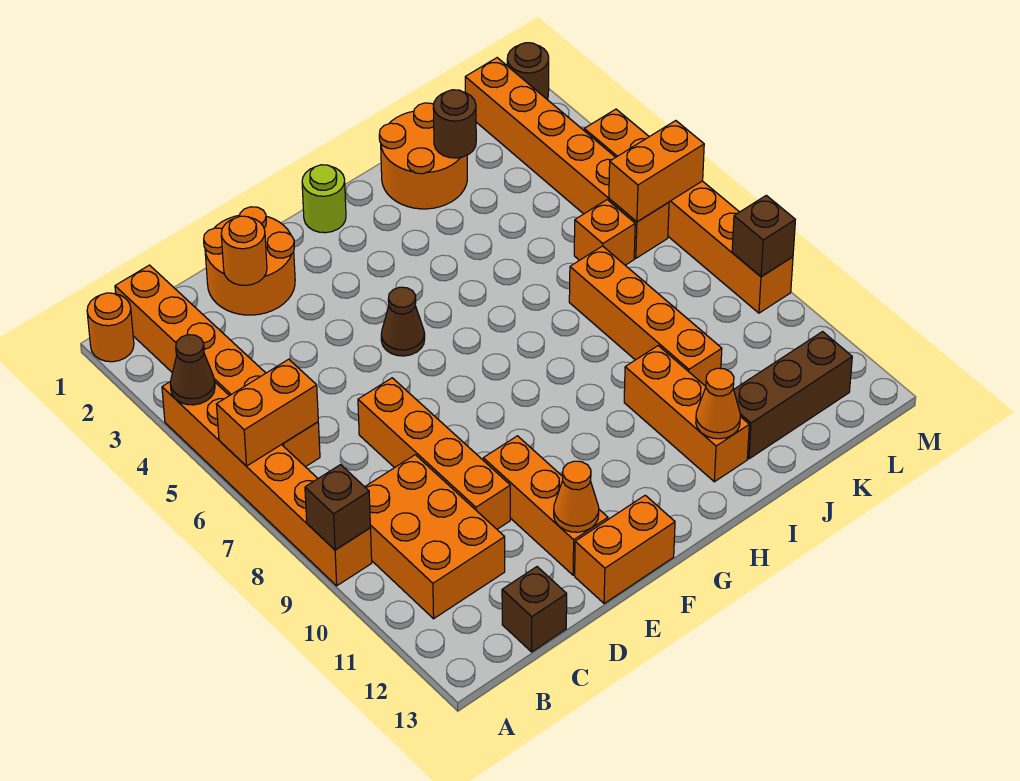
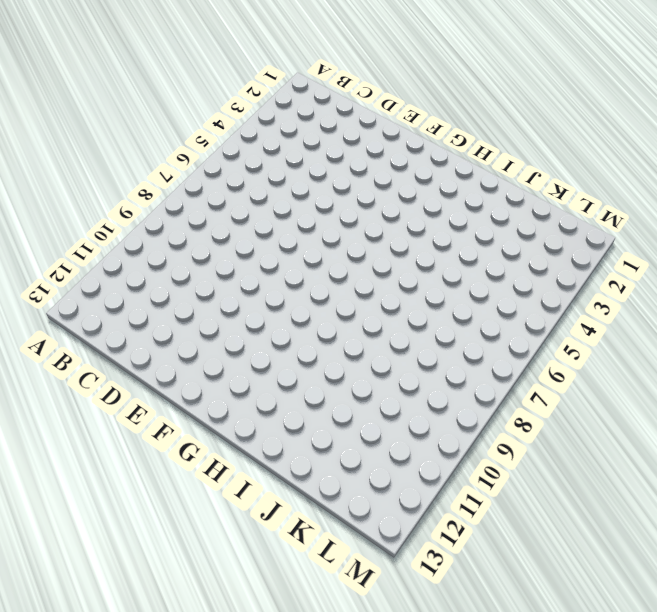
none -> orange 1x1 round brick [87,293,134,362]
none -> orange 1x6 brick [162,381,372,586]
none -> orange 1x6 brick [115,265,320,467]

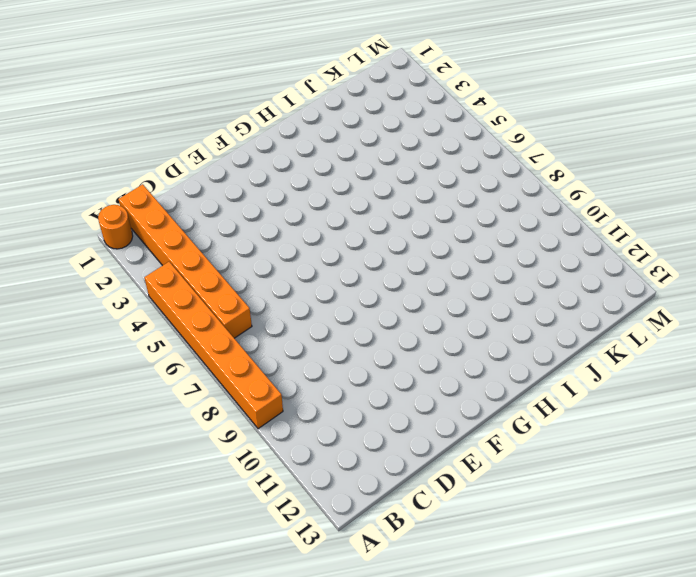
none -> orange 2x3 brick [365,455,505,619]
none -> brown 1x1 brick [502,567,567,652]
none -> orange 2x2 round brick [204,207,295,315]

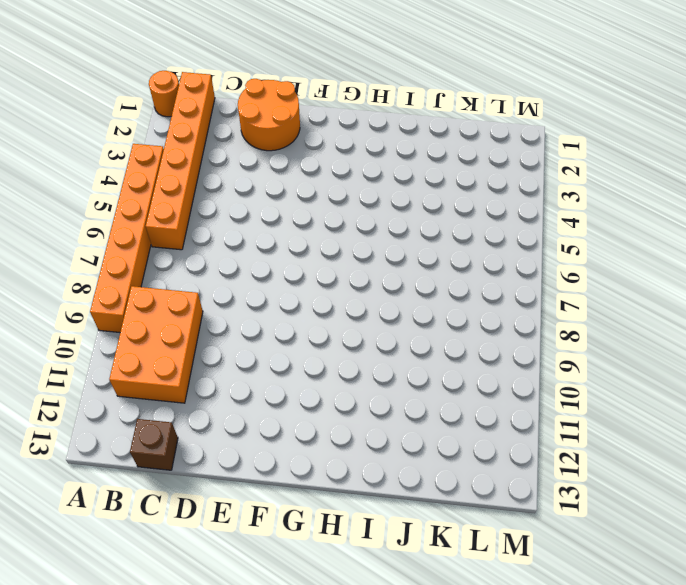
none -> orange 1x4 brick [358,378,510,529]
none -> orange 1x3 brick [483,436,608,575]
none -> orange 1x2 brick [575,495,675,604]

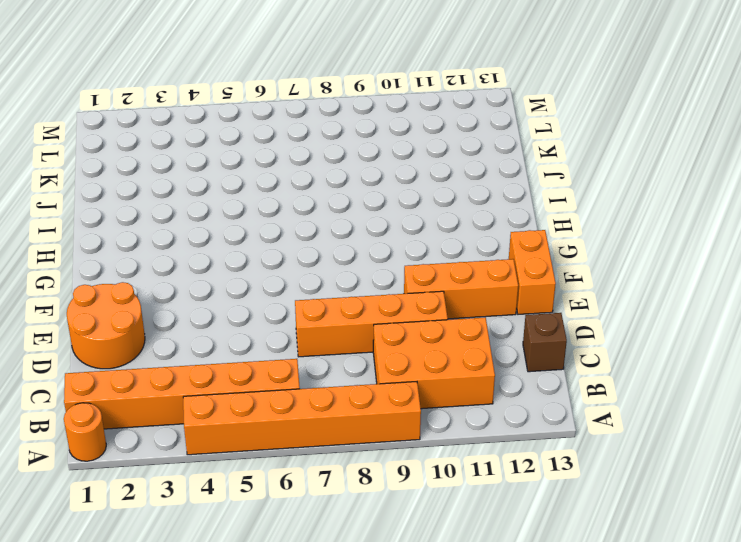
none -> brown 1x1 cone [381,287,425,356]
none -> lime 1x1 round brick [302,165,346,233]
none -> orange 2x2 round brick [379,103,467,209]

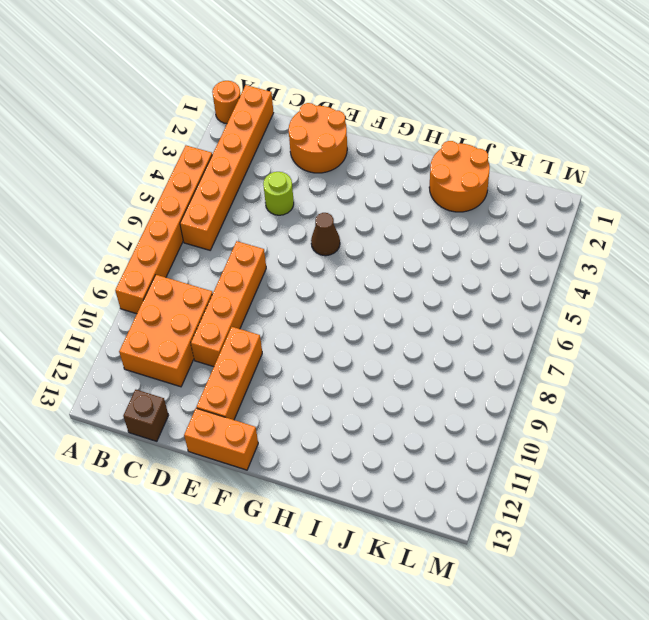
lime 1x1 round brick [263,172,294,215] -> lime 1x1 round brick moved to [302,165,346,233]
none -> orange 1x3 brick [624,346,749,482]
none -> orange 1x4 brick [569,246,722,386]
none -> brown 1x3 brick [734,332,852,459]

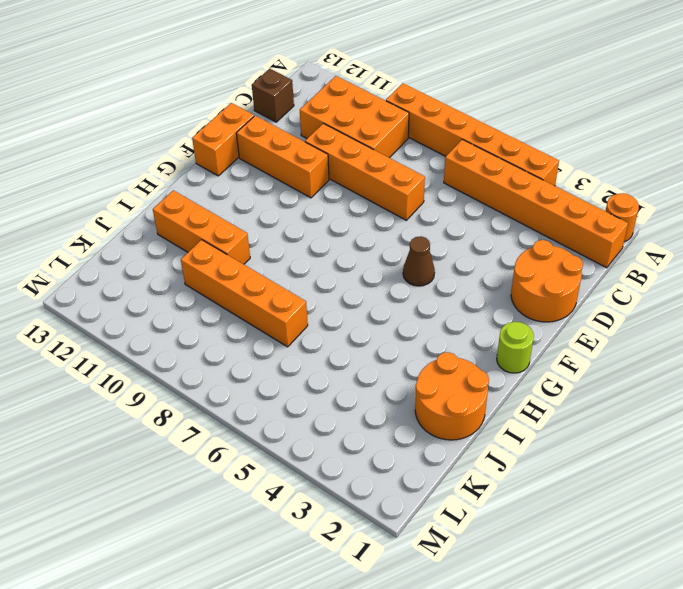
none -> brown 1x3 brick [734,332,852,459]
none -> orange 1x1 brick [574,200,635,265]
none -> orange 1x6 brick [465,58,669,258]

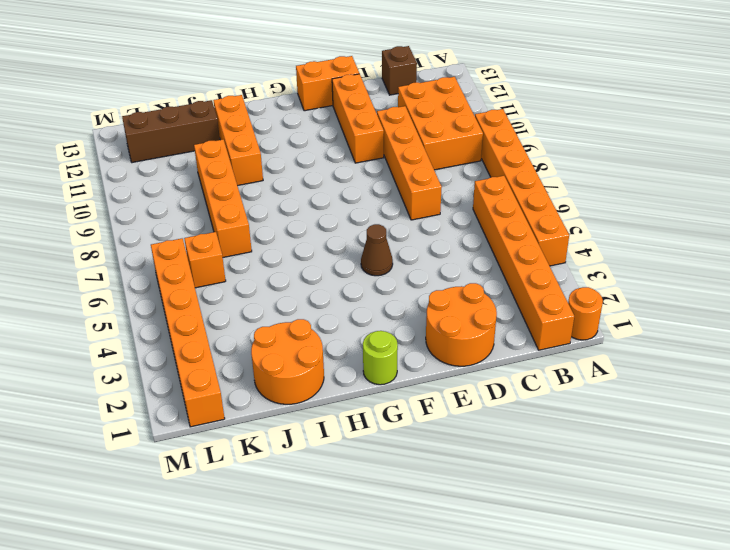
none -> brown 1x1 round brick [507,43,549,99]
none -> orange 1x6 brick [584,109,793,313]
none -> brown 1x1 cone [170,335,215,405]

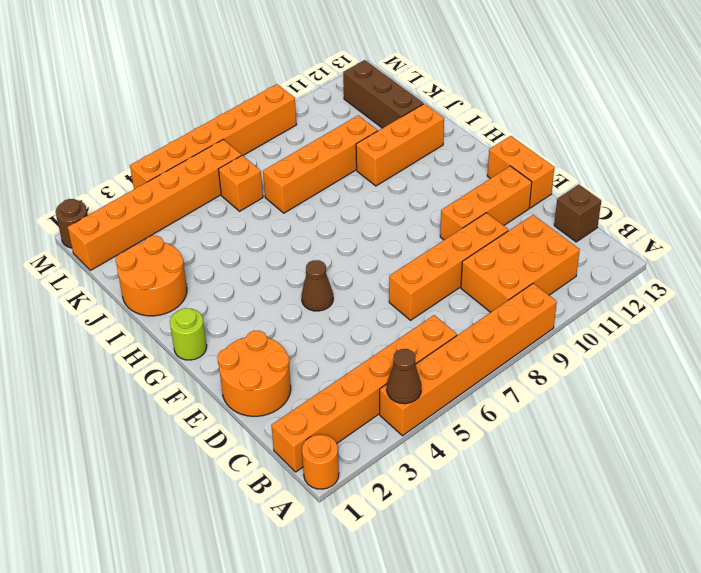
none -> orange 1x2 brick [217,359,318,466]
none -> brown 1x1 brick [305,465,370,550]
none -> orange 1x1 round brick [221,216,267,285]

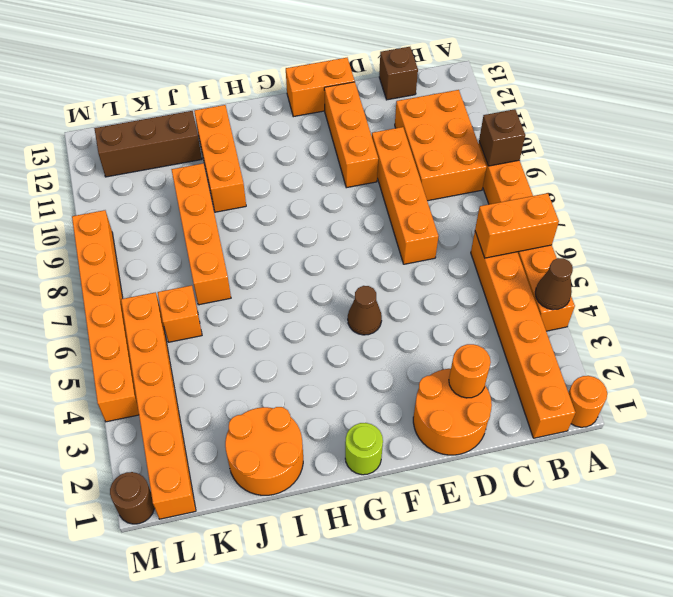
none -> orange 1x1 cone [554,461,599,532]
none -> orange 1x1 cone [696,368,740,439]
none -> brown 1x1 round brick [433,90,476,158]

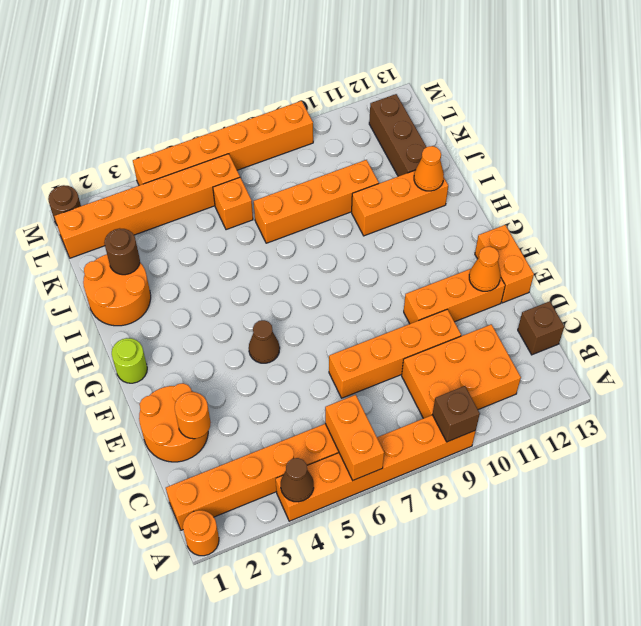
none -> orange 1x2 brick [609,121,704,222]
none -> brown 1x1 brick [732,195,795,277]

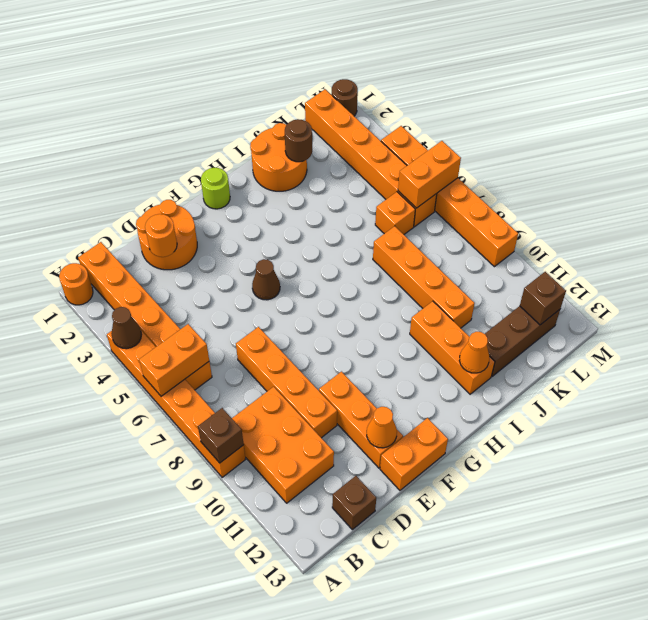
brown 1x1 brick [520,272,566,325] -> brown 1x1 brick moved to [732,195,795,277]

